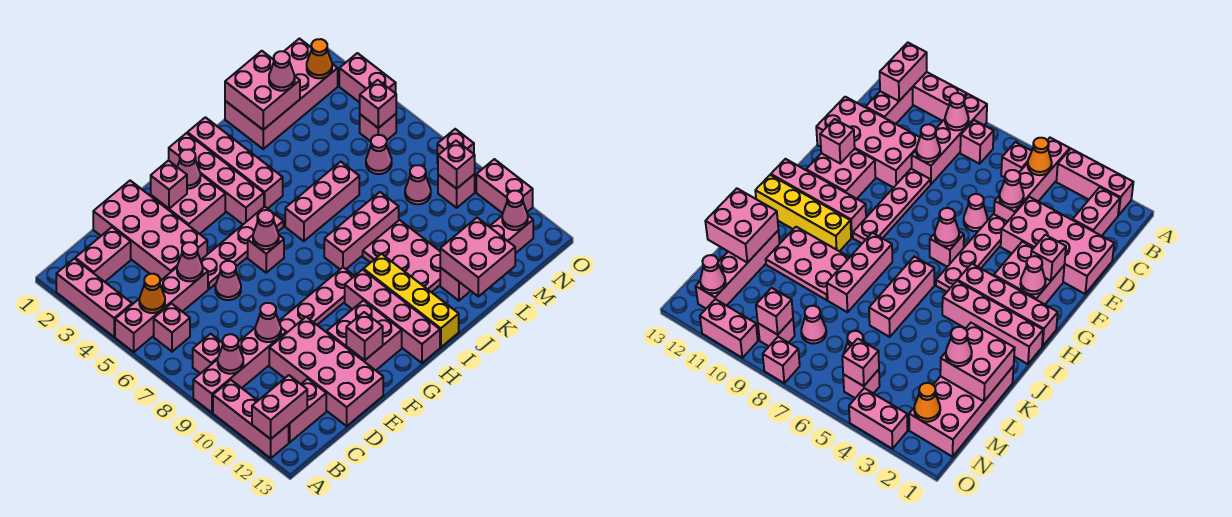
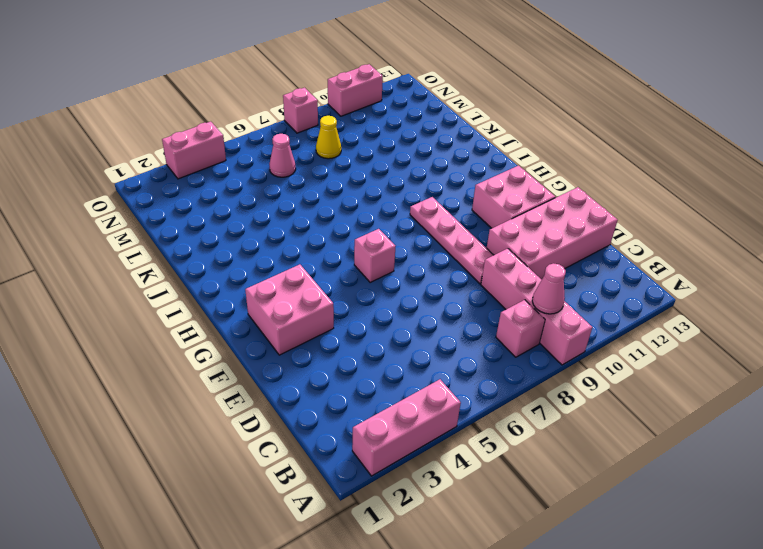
yellow 1x1 cone [316,116,341,159] -> pink 1x1 cone [405,165,431,204]
none -> pink 1x4 brick [115,267,208,352]
none -> pink 1x3 brick [213,380,289,458]
none -> pink 1x2 brick [75,227,131,282]
none -> pink 1x1 brick [154,304,190,352]

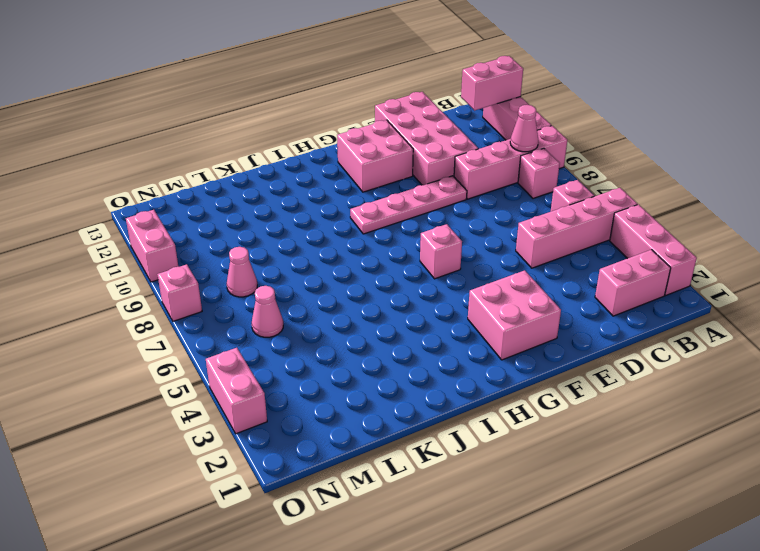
none -> pink 1x2 brick [288,379,326,442]
none -> pink 2x4 brick [93,181,207,281]
none -> pink 1x4 plate [201,207,283,289]
none -> pink 1x1 cone [215,261,241,300]

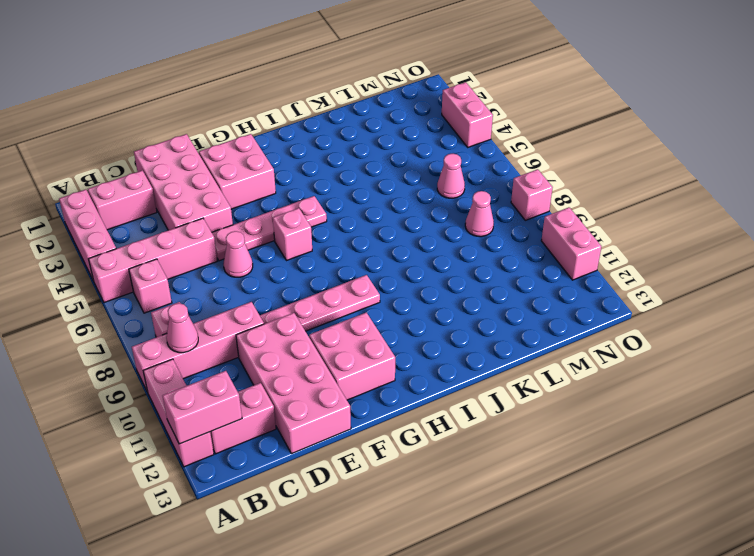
none -> pink 1x4 brick [169,133,264,224]
none -> pink 1x4 brick [345,270,440,363]
none -> pink 1x4 brick [187,117,283,209]
none -> pink 1x3 brick [285,162,359,241]

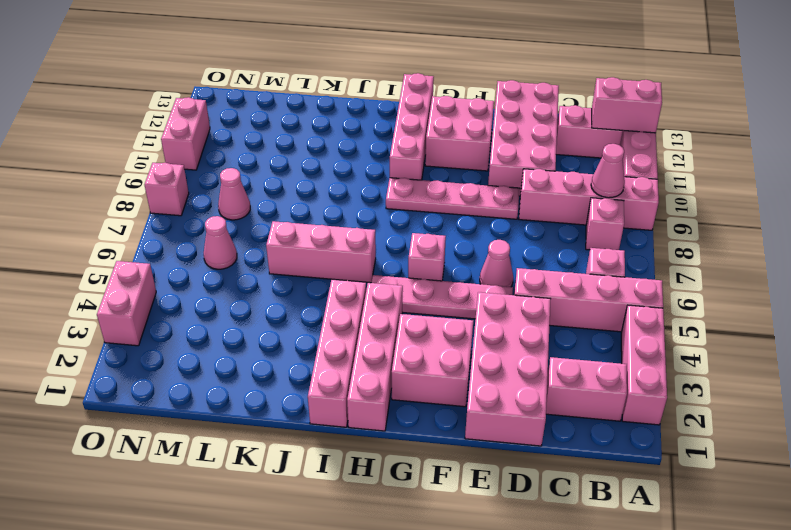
none -> pink 1x3 brick [324,192,399,269]
none -> yellow 1x4 brick [364,254,459,347]
none -> pink 2x3 plate [363,220,440,292]
none -> pink 2x4 brick [225,39,338,149]

